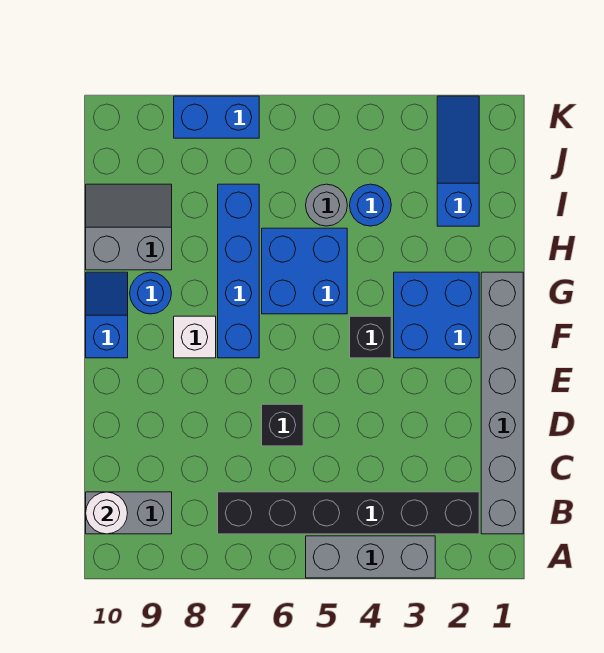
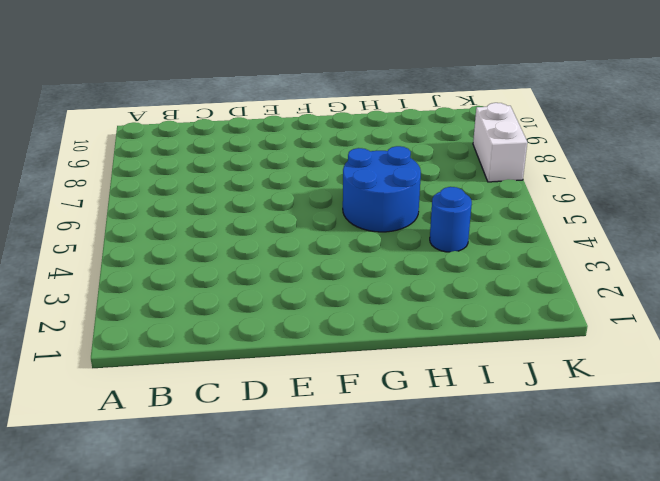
blue 2x2 round brick [343,146,421,232] -> blue 2x2 brick [262,228,347,314]
white 1x2 brick [473,103,527,182] -> blue 1x2 brick [174,96,259,138]
none -> grey 1x3 brick [306,536,435,578]
none -> grey 1x6 brick [481,272,523,534]
none -> black 1x6 brick [218,492,479,534]

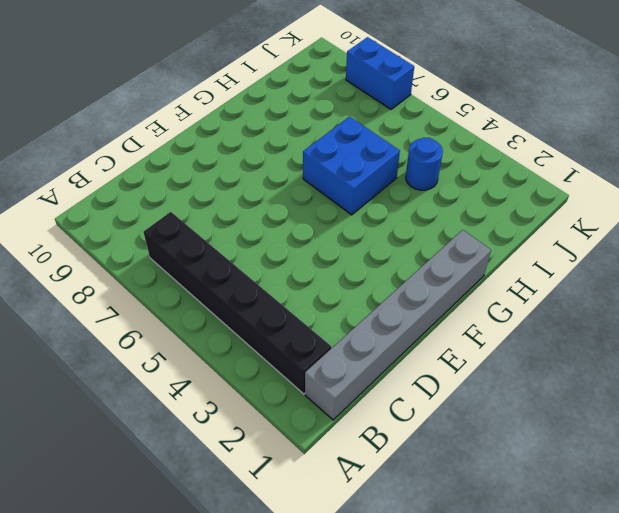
none -> grey 1x3 brick [306,536,435,578]
none -> grey 1x2 brick [86,492,172,534]
none -> black 1x1 brick [262,404,303,446]

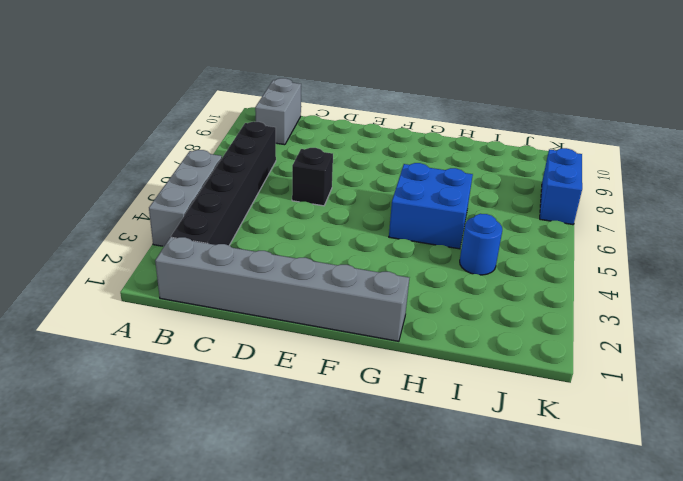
none -> blue 2x2 brick [394,272,479,358]
none -> black 1x1 brick [350,316,391,358]
none -> blue 1x4 brick [218,184,259,358]

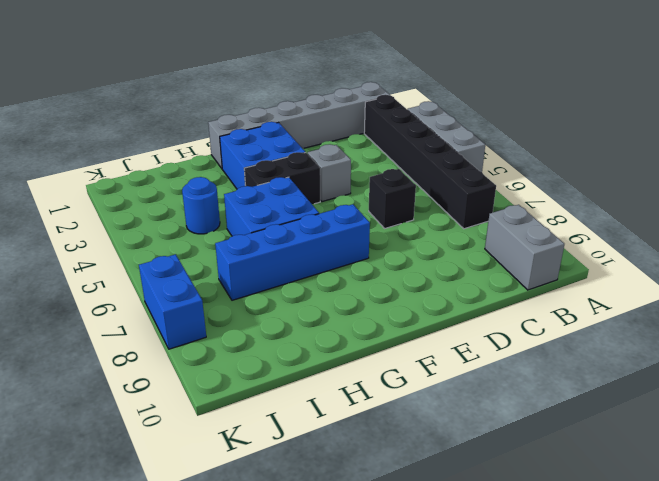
grey 1x1 brick [308,144,351,202] -> none
black 1x2 brick [244,152,320,204] -> black 1x1 brick [350,316,391,358]
none -> white 1x1 brick [174,316,216,358]
none -> blue 1x2 slope [86,272,128,358]
none -> blue 1x1 round brick [130,272,171,314]

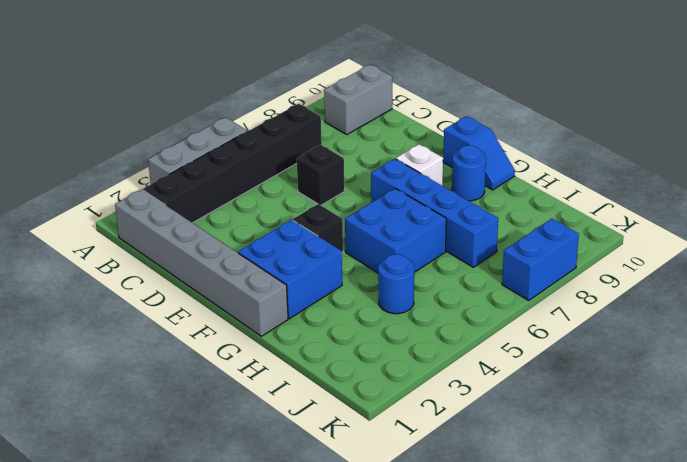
none -> grey 2x2 slope [86,184,172,270]
none -> blue 1x3 slope [437,96,479,226]
none -> grey 1x1 round brick [306,184,347,226]

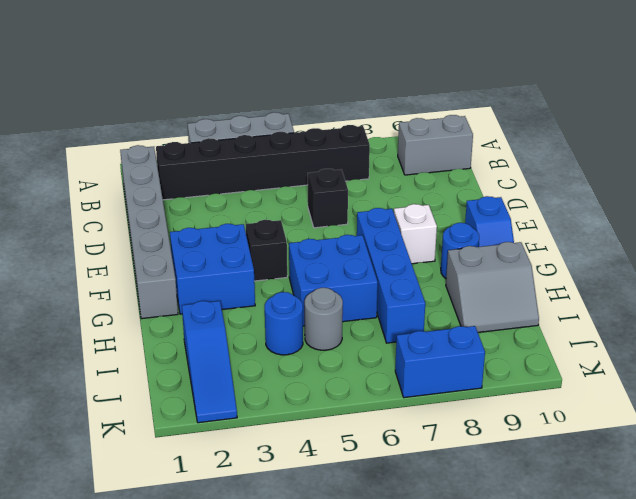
none -> white 1x1 round brick [86,492,128,534]

